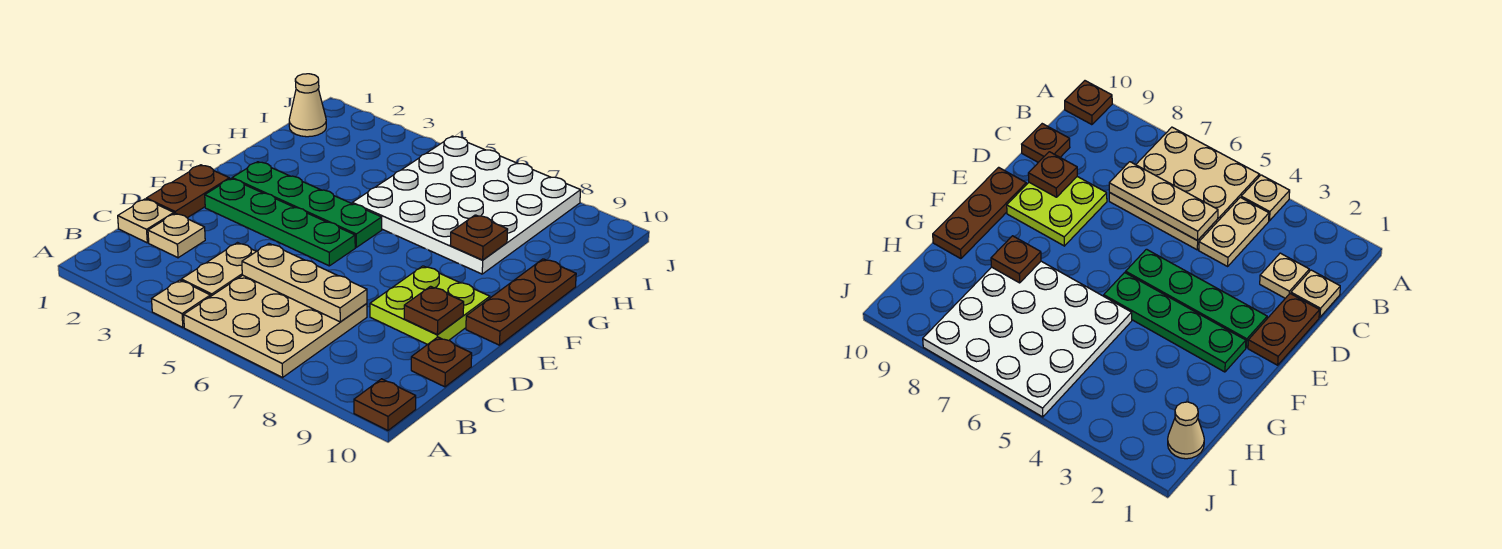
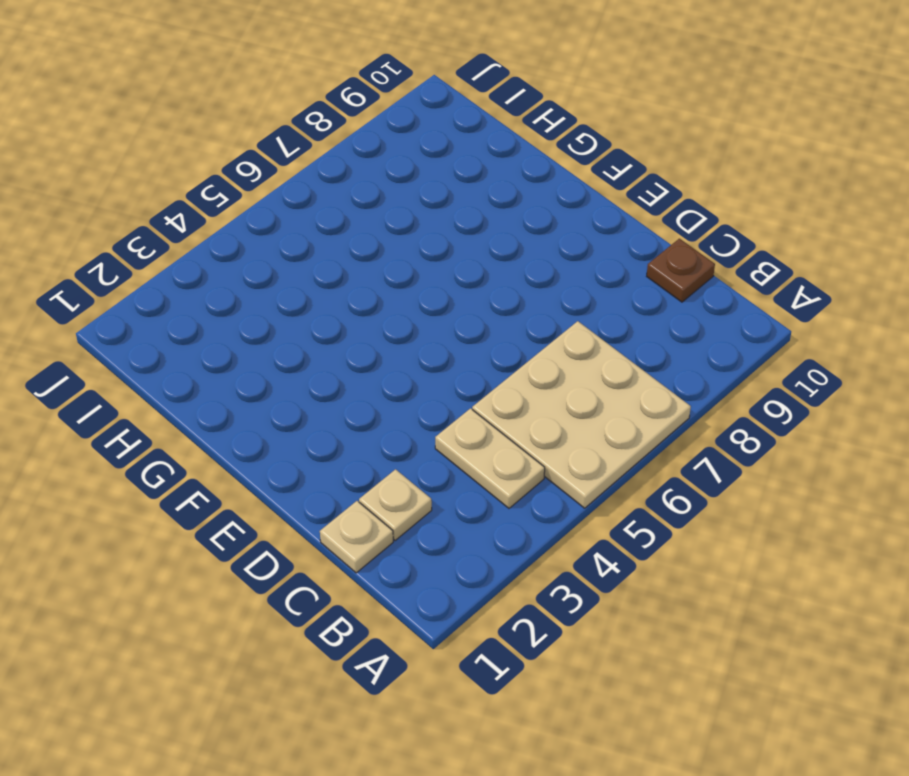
none -> tan 1x1 plate [152,280,210,327]
none -> brown 1x1 plate [354,379,416,430]
none -> brown 1x2 plate [146,165,229,218]

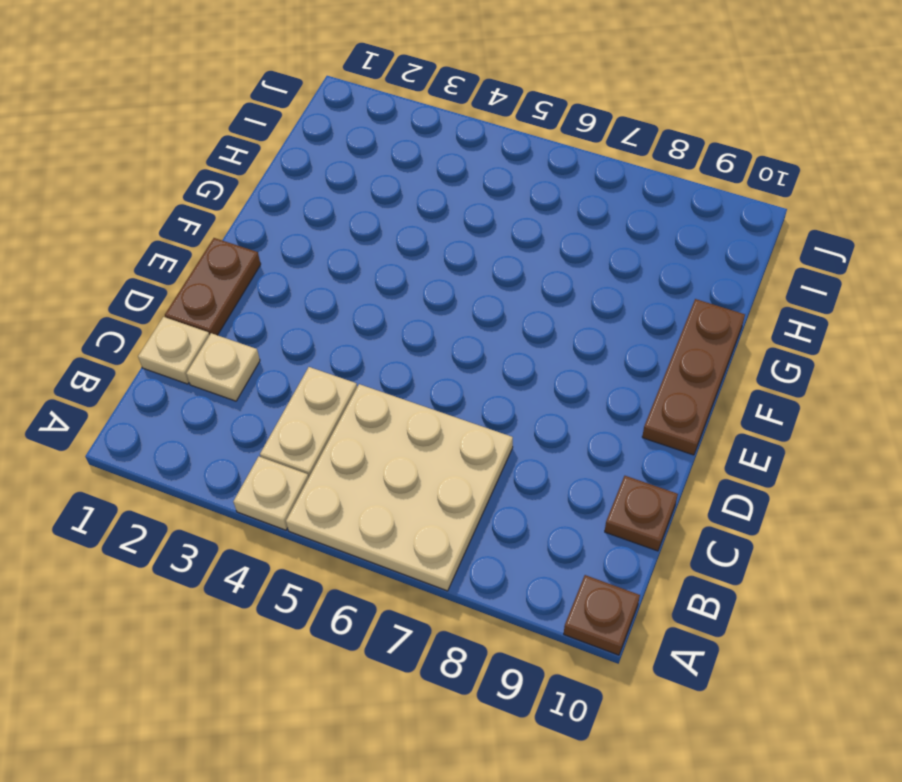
none -> lime 2x2 plate [370,266,490,345]
none -> green 1x4 plate [205,179,355,266]
none -> green 1x4 plate [232,162,382,247]

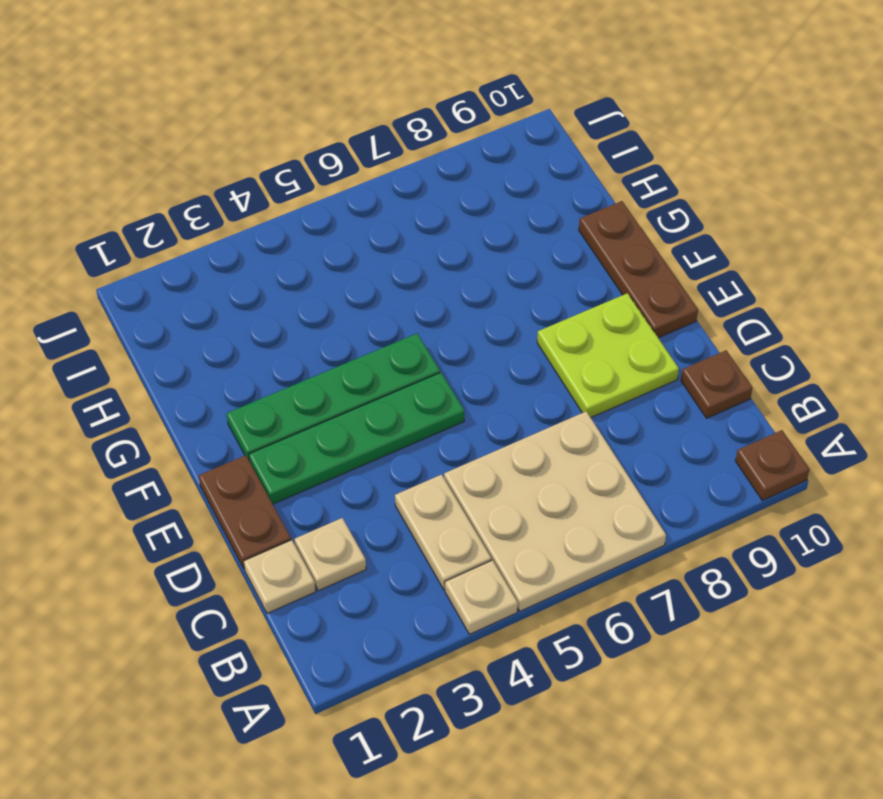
none -> white 4x4 plate [352,136,581,274]
none -> tan 1x1 cone [289,74,326,137]
none -> tan 1x3 plate [242,244,367,322]

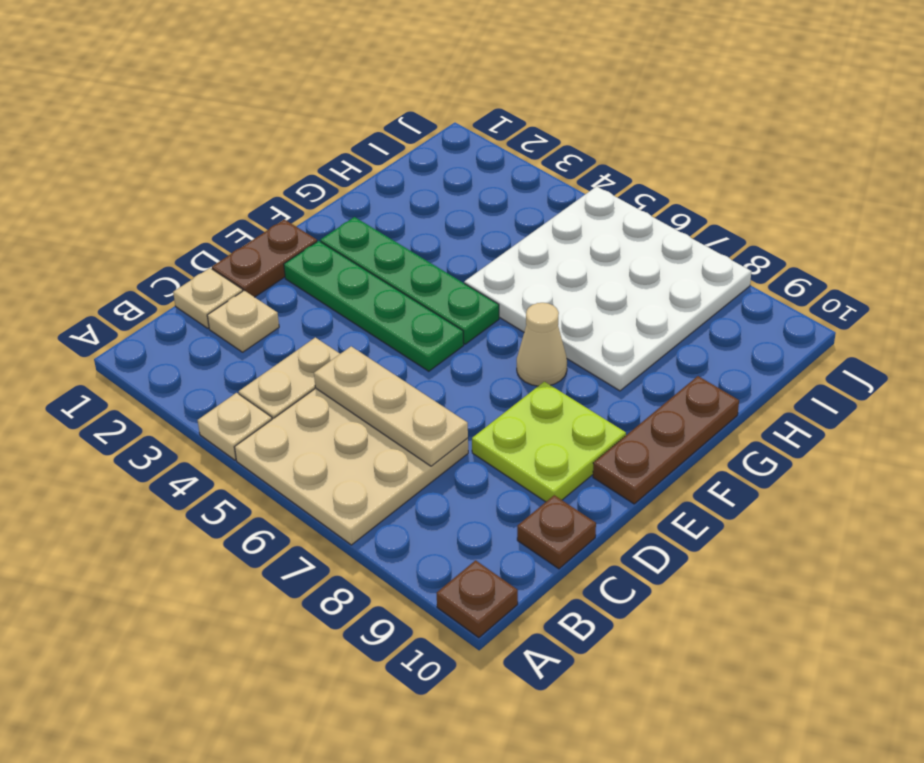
tan 1x1 cone [517,303,567,386] -> tan 1x1 cone moved to [289,74,326,137]
none -> brown 1x1 plate [404,286,464,334]
none -> brown 1x1 plate [450,215,508,260]

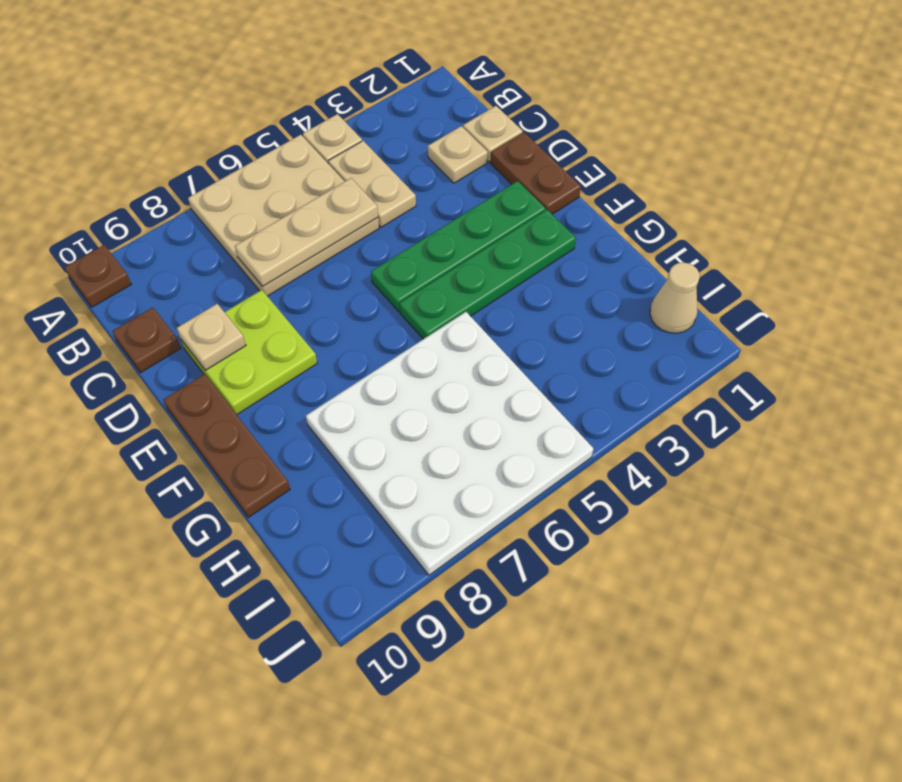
tan 1x1 plate [177,304,246,371] -> brown 1x1 plate [404,286,464,334]
none -> brown 1x1 plate [450,215,508,260]

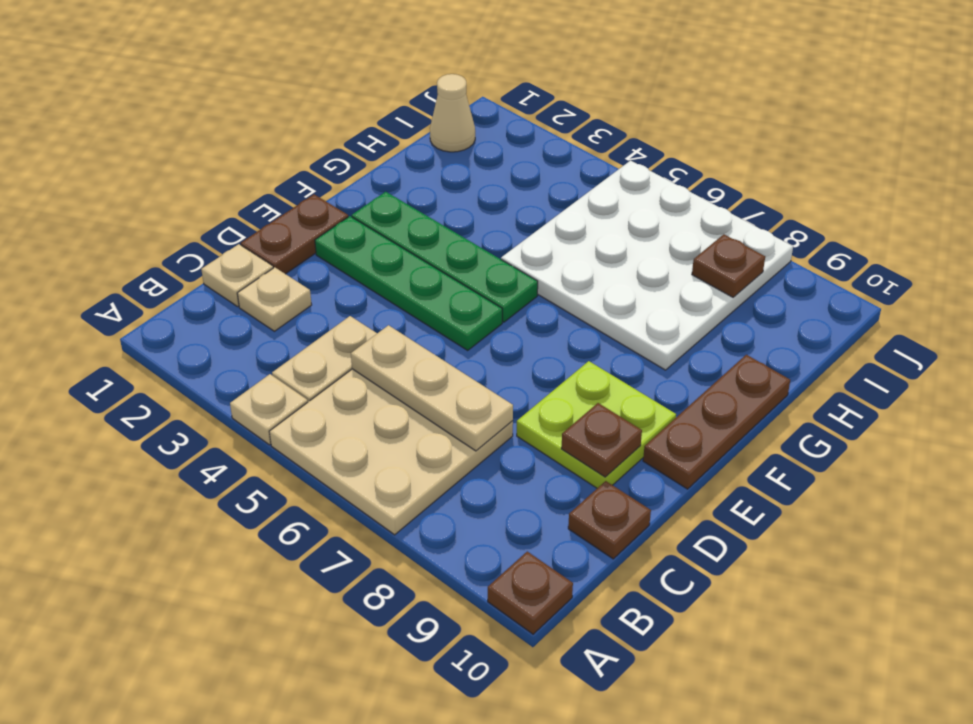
brown 1x1 plate [692,234,765,297] -> brown 1x1 plate moved to [450,215,508,260]

